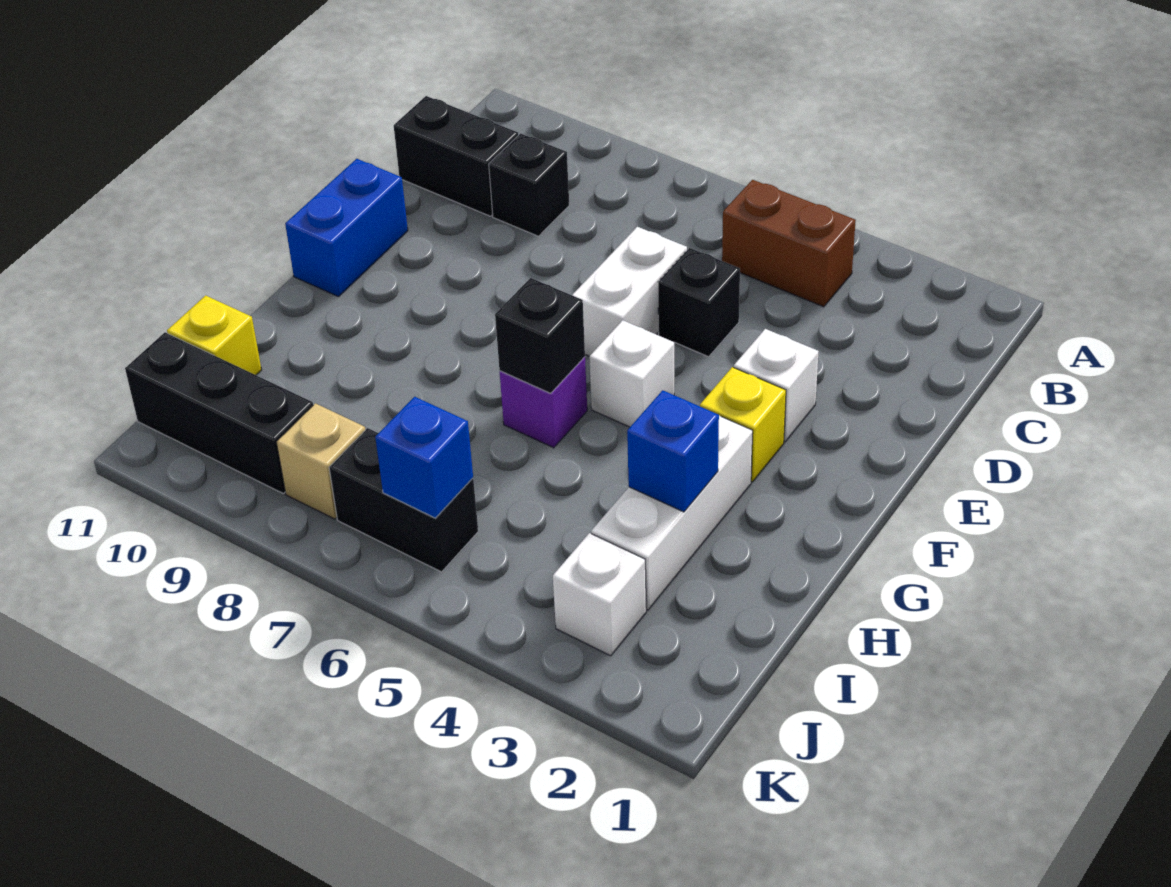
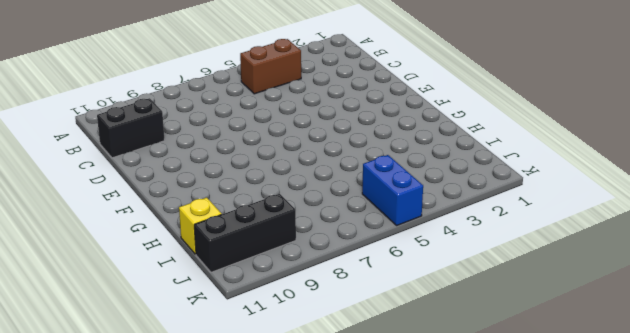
blue 1x2 brick [362,155,423,225] -> blue 1x2 brick moved to [285,159,408,297]
none -> black 1x1 brick [489,133,569,236]
none -> black 1x1 brick [658,248,740,357]
none -> white 1x2 brick [572,227,687,356]

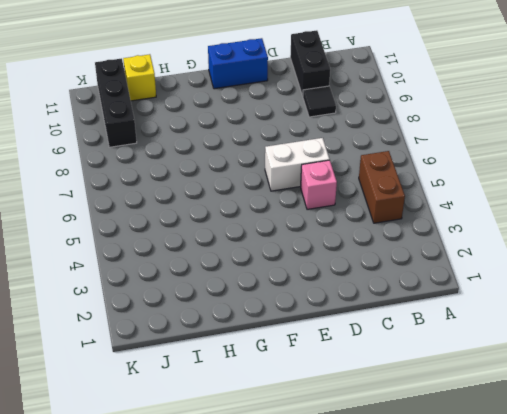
black 1x1 tile [303,86,336,117] -> black 1x1 brick [489,133,569,236]
pink 1x1 brick [301,160,337,209] -> black 1x1 brick [658,248,740,357]
none -> white 1x1 brick [734,329,819,442]
none -> yellow 1x1 brick [700,367,786,482]
none -> white 1x1 brick [589,320,674,427]

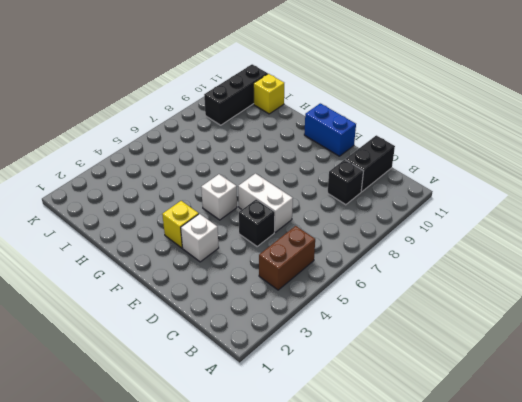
none -> white 1x3 brick [591,416,753,610]
none -> purple 1x1 brick [500,357,587,448]
none -> white 1x1 brick [553,533,646,656]

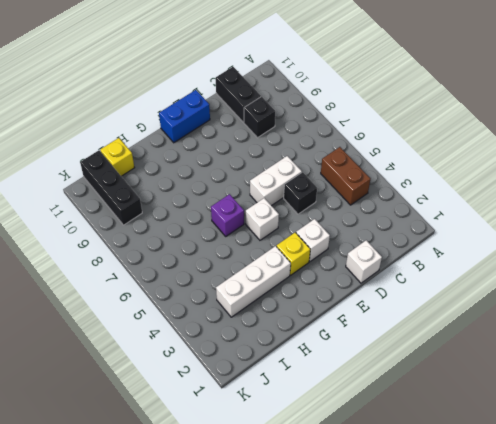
white 1x1 brick [346,240,382,283] -> white 1x1 brick moved to [553,533,646,656]
none -> black 1x2 brick [329,428,478,572]
none -> tan 1x1 brick [276,403,365,519]
none -> black 1x1 brick [495,278,585,393]

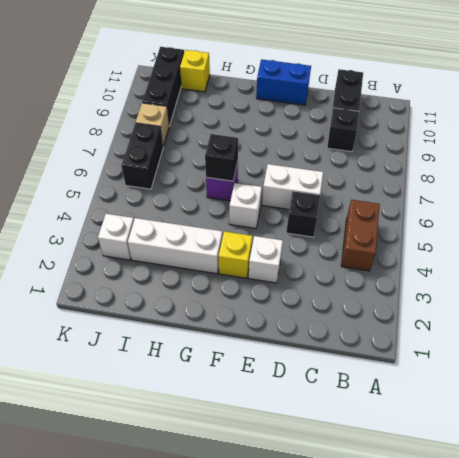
none -> blue 1x1 brick [627,390,719,512]
none -> blue 1x1 brick [375,397,473,518]

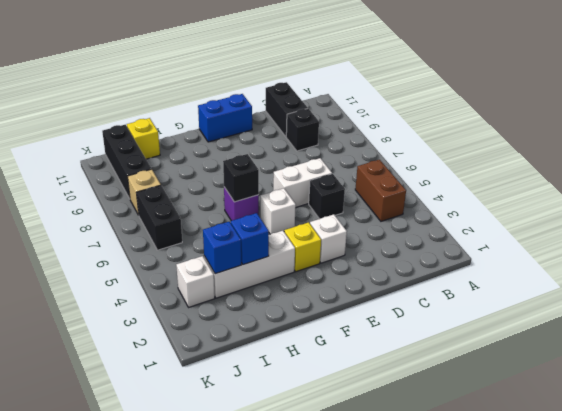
blue 1x1 brick [203,222,241,274] -> blue 1x1 brick moved to [375,397,473,518]

